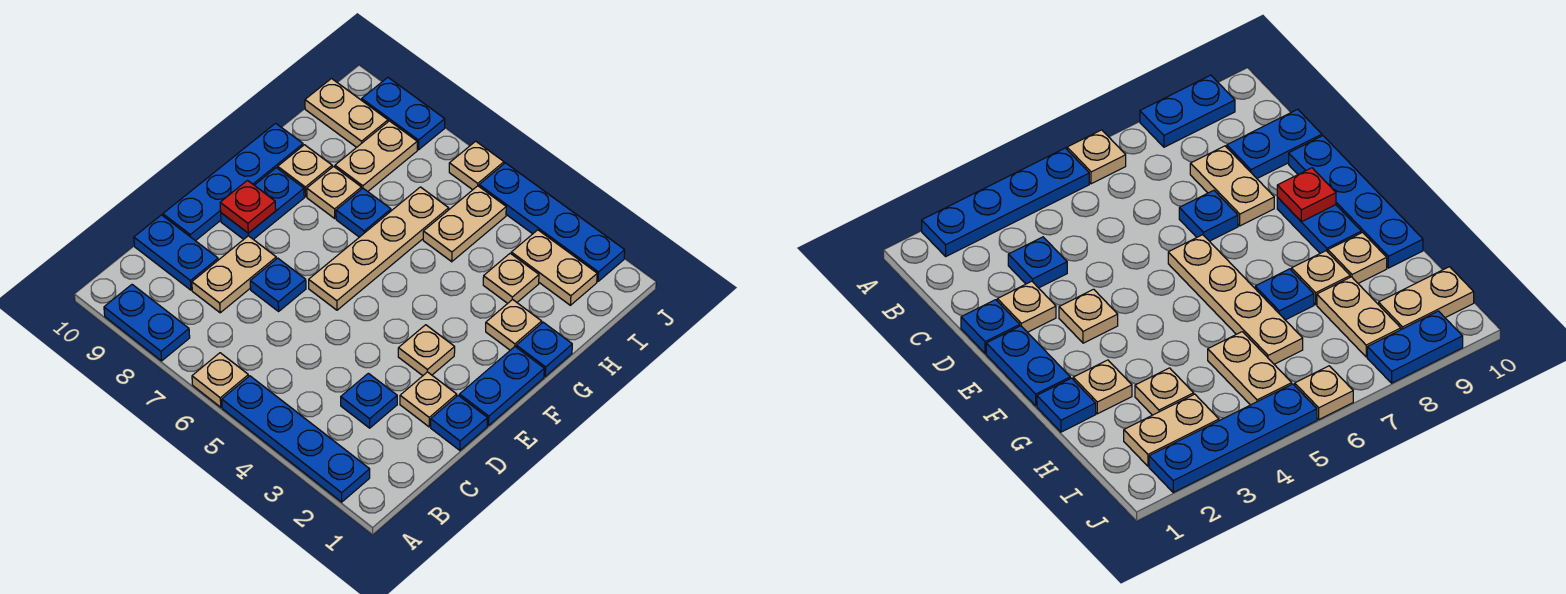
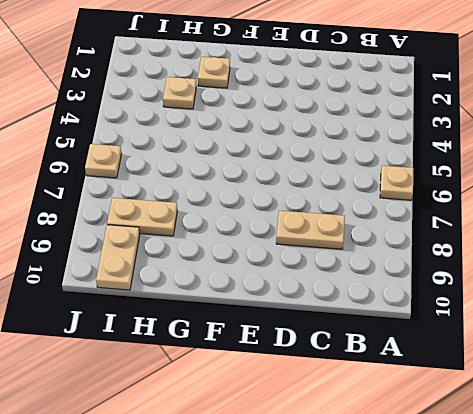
none -> blue 1x4 plate [222,376,370,502]
none -> blue 1x2 plate [104,285,190,361]
none -> blue 1x1 plate [341,373,397,428]

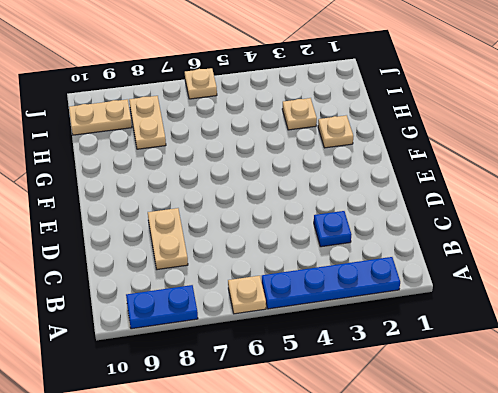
none -> blue 1x2 plate [134,215,218,290]
none -> blue 1x1 plate [431,395,487,450]
none -> tan 1x1 plate [400,372,457,427]

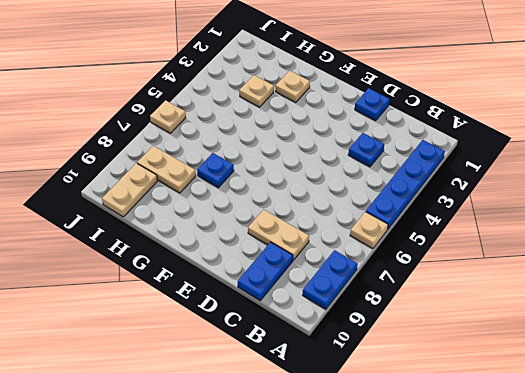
none -> tan 1x1 plate [400,372,457,427]
none -> blue 1x1 plate [250,258,306,311]
none -> blue 1x4 plate [163,123,303,241]

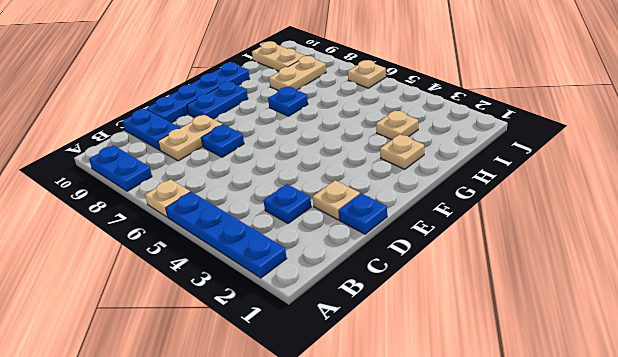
none -> blue 1x2 plate [459,347,544,426]
none -> tan 1x1 plate [398,325,455,376]
none -> tan 1x4 plate [309,187,449,310]

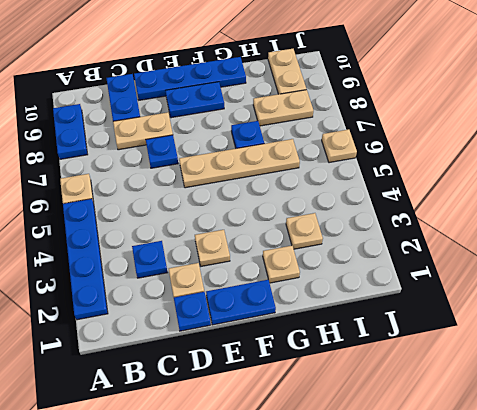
none -> blue 1x1 plate [516,322,572,376]
none -> tan 1x1 plate [307,166,362,218]
none -> tan 1x1 plate [278,145,332,197]

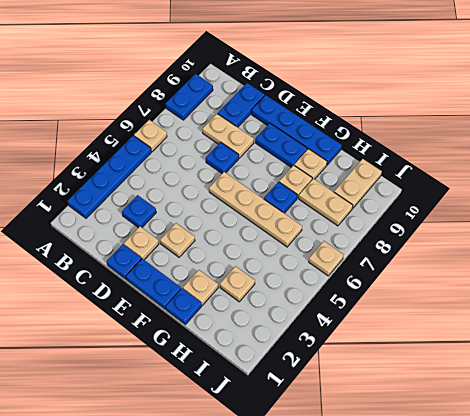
none -> tan 1x2 plate [423,186,506,262]
none -> tan 1x2 plate [511,230,597,305]
none -> blue 1x4 plate [479,163,625,281]

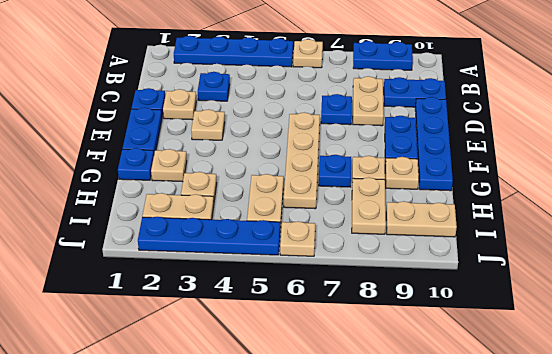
none -> blue 1x2 plate [362,78,445,150]
none -> red 1x1 plate [220,181,276,233]

